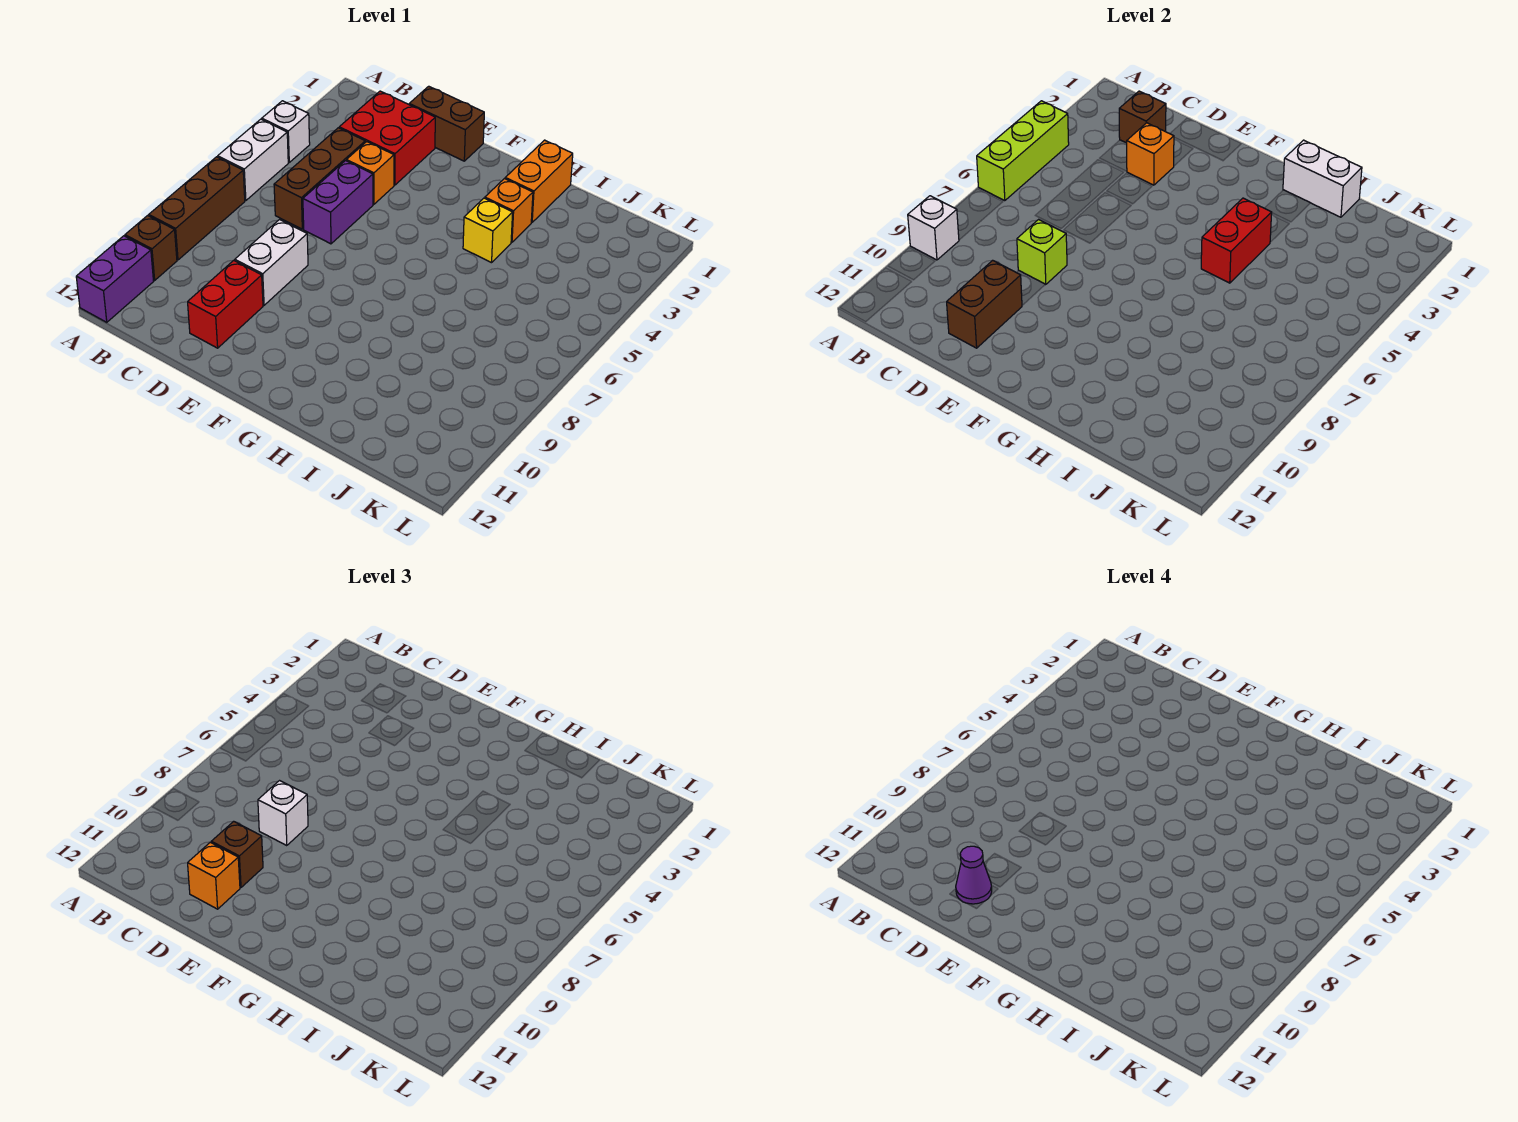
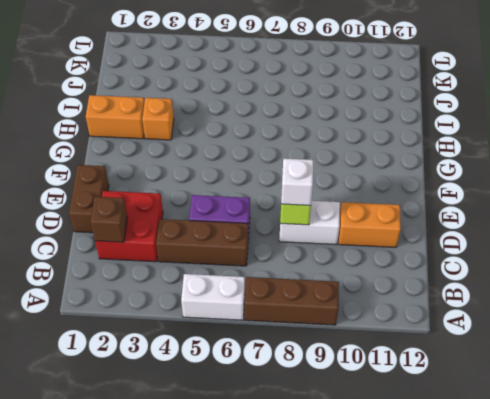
orange 1x2 brick [339,202,401,247] -> red 1x2 brick [188,260,263,348]
none -> white 1x1 brick [262,101,310,162]
none -> brown 1x1 brick [125,216,177,280]
none -> purple 1x2 brick [76,236,154,322]

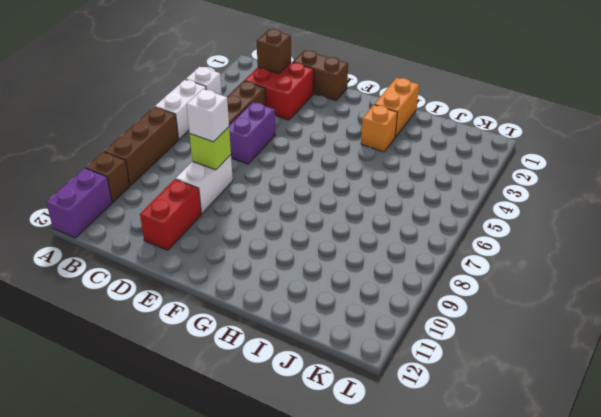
none -> orange 1x1 brick [346,142,394,204]
none -> yellow 1x1 brick [463,198,513,263]
none -> lime 1x3 brick [977,101,1069,201]

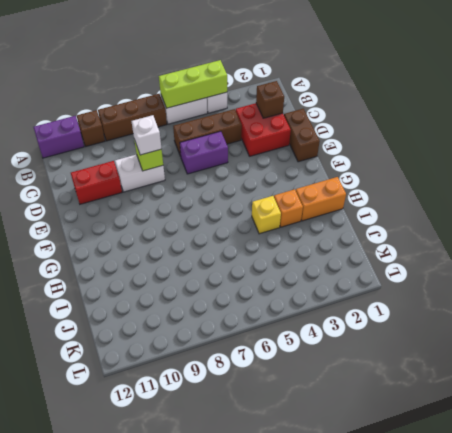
none -> orange 1x1 brick [346,142,394,204]
none -> white 1x1 brick [908,196,959,260]
none -> orange 1x1 brick [1127,123,1174,185]

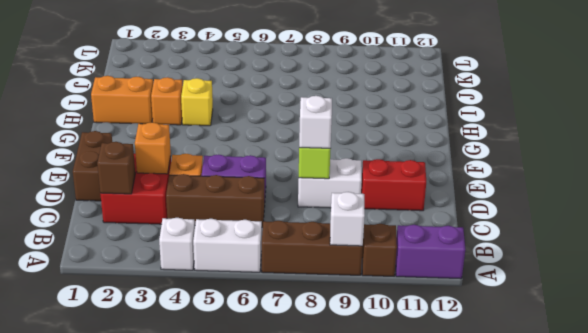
none -> lime 1x3 brick [977,101,1069,201]
none -> brown 1x2 brick [947,260,1022,348]
none -> white 1x2 brick [1283,140,1362,217]

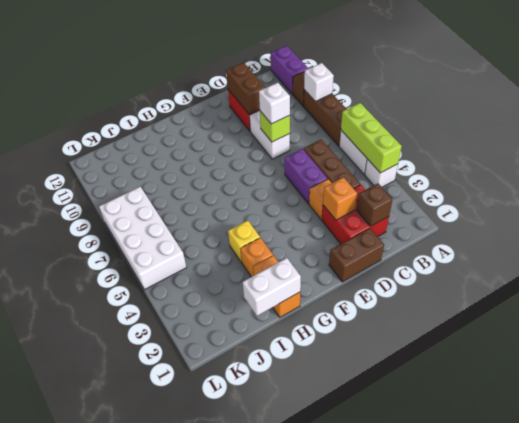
white 2x4 brick [99,187,187,290] -> none
none -> red 1x2 brick [1201,198,1272,283]
none -> brown 1x1 brick [211,821,263,888]
none -> orange 1x1 brick [188,842,240,909]

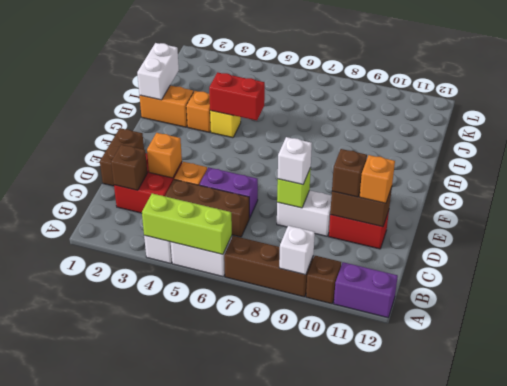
none -> purple 1x1 cone [956,846,992,904]

